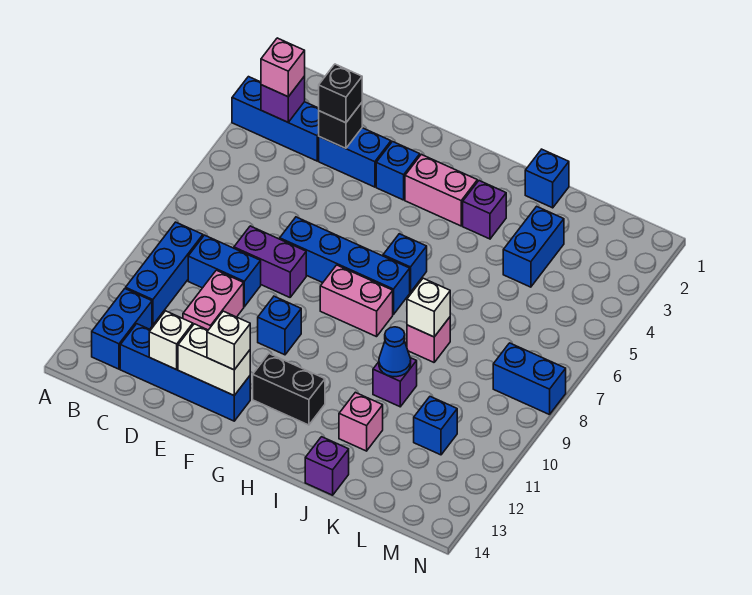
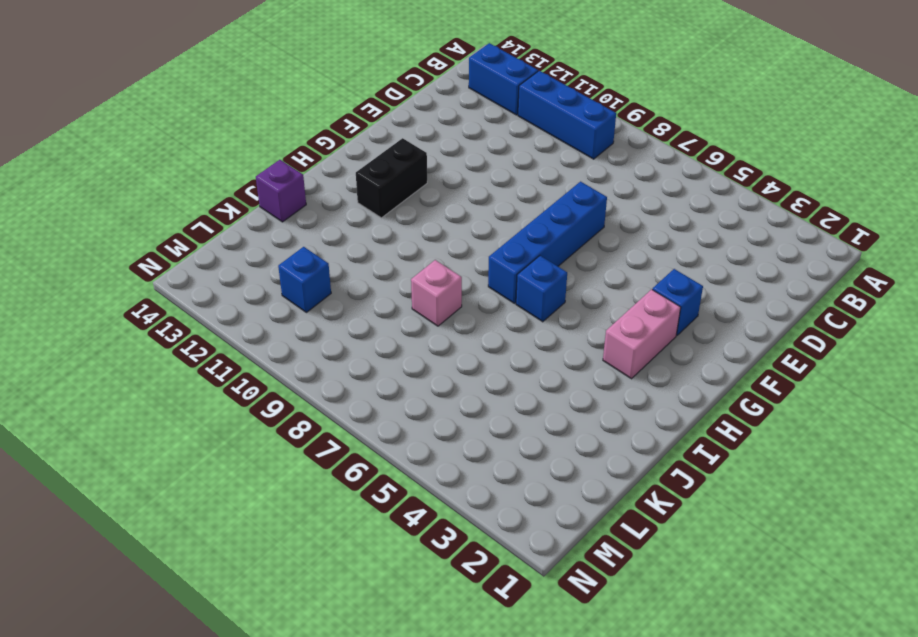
none -> blue 1x3 brick [232,77,319,161]
none -> blue 1x2 brick [188,235,261,307]
none -> blue 1x4 brick [120,324,250,421]
none -> blue 1x2 brick [319,128,391,187]

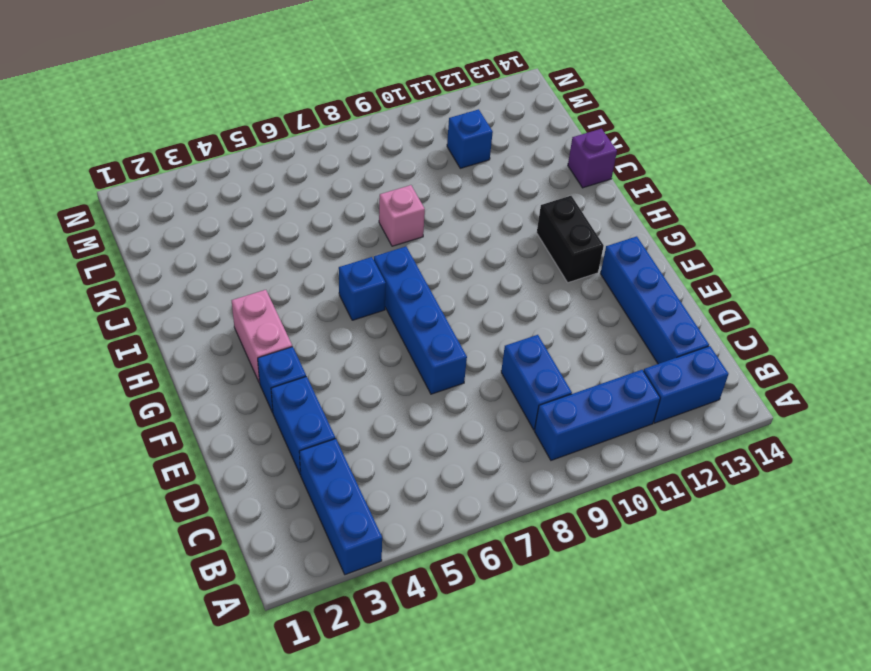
none -> purple 1x2 brick [234,226,306,297]
none -> pink 1x2 brick [183,270,244,330]
none -> blue 1x1 brick [258,296,301,355]
none -> pink 1x2 brick [320,265,393,337]

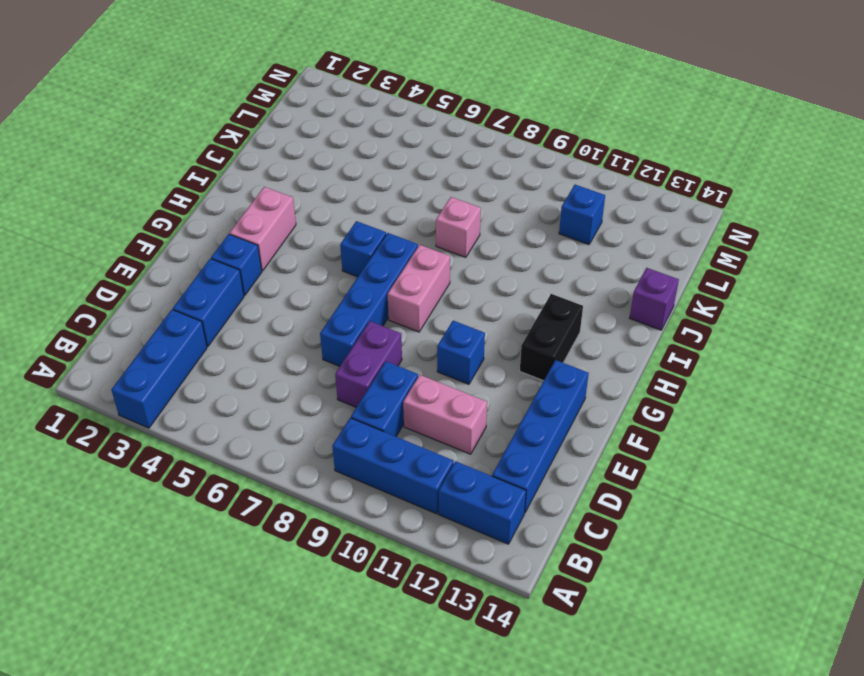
none -> purple 1x1 brick [463,181,506,239]
none -> blue 1x1 brick [525,149,569,208]
none -> purple 1x1 brick [373,358,417,407]
none -> pink 1x1 brick [339,392,383,451]

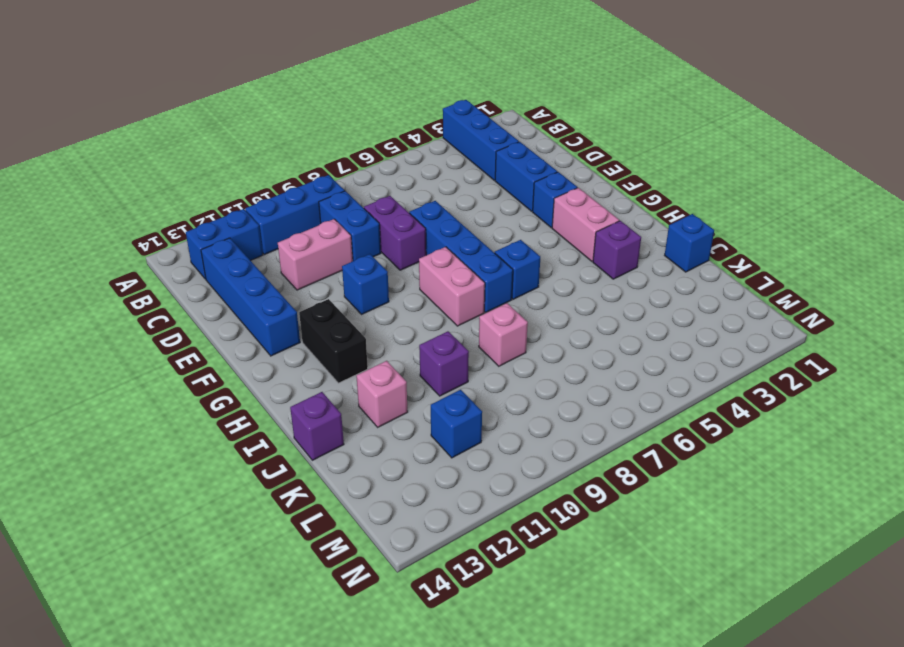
none -> blue 1x2 brick [503,206,564,287]
none -> blue 1x2 brick [493,343,566,415]
none -> purple 1x1 brick [261,76,305,122]
none -> black 1x1 brick [319,103,362,148]

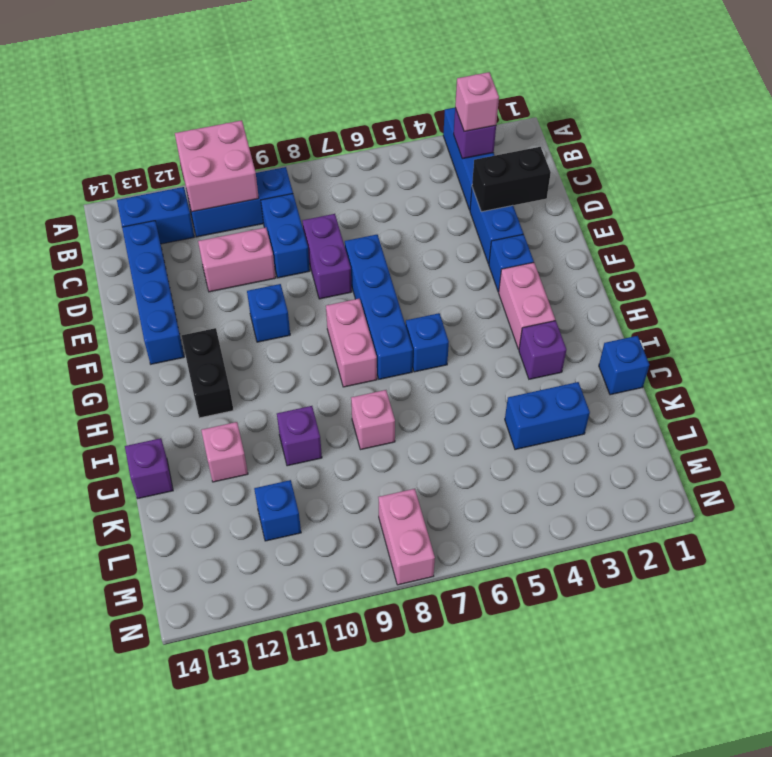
pink 2x2 brick [175,120,259,212] -> none
black 1x2 brick [472,147,551,212] -> black 1x1 brick [319,103,362,148]
pink 1x2 brick [378,489,435,585] -> blue 1x2 brick [493,343,566,415]
none -> white 1x1 brick [149,311,193,370]
none -> white 1x2 brick [178,324,250,395]
none -> white 1x1 brick [407,278,450,337]
none -> blue 1x1 cone [379,327,411,377]

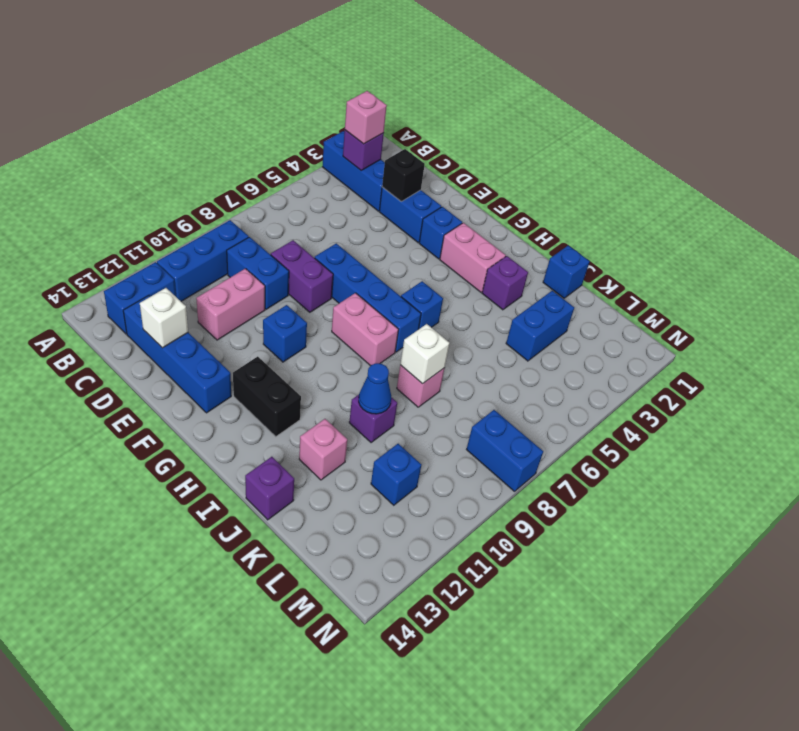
none -> white 1x2 brick [178,324,250,395]
none -> black 1x1 brick [319,64,362,123]
none -> white 1x1 brick [207,311,250,370]

